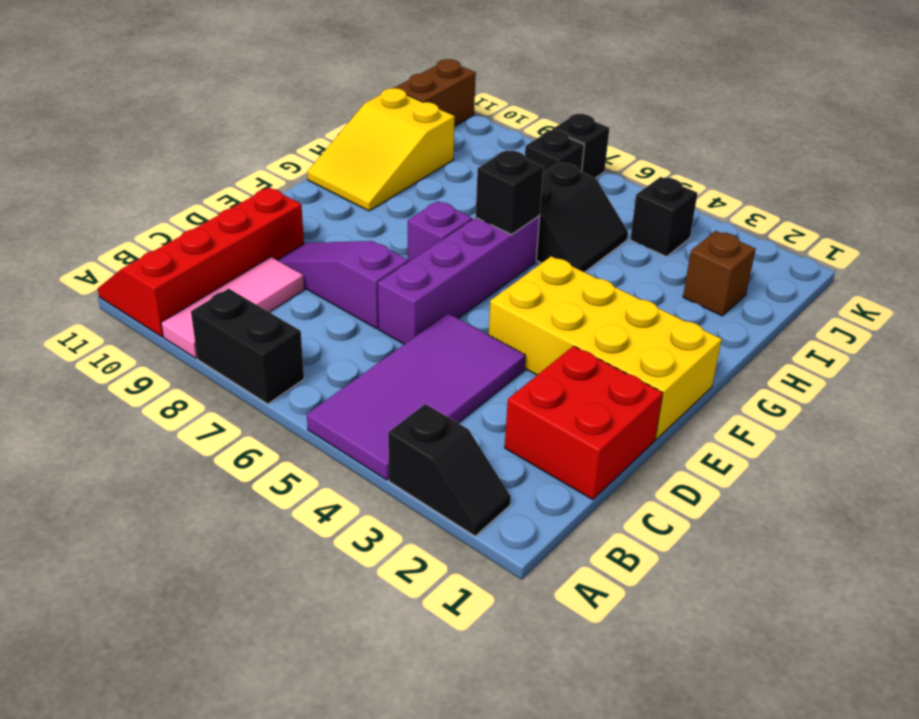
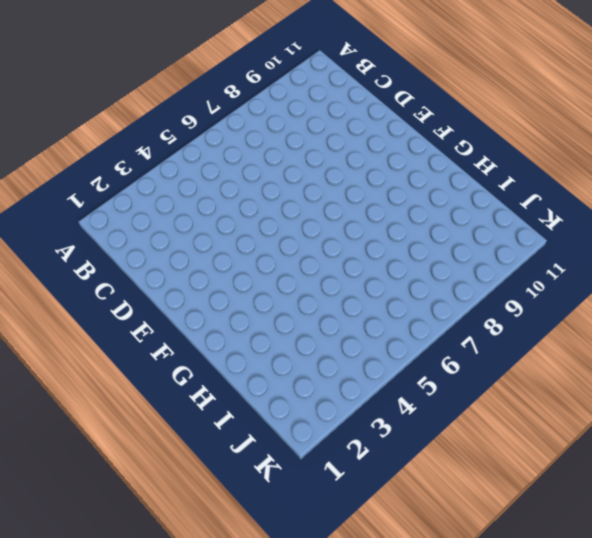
none -> black 1x2 slope [388,404,511,536]
none -> purple 2x4 tile [307,313,526,480]
none -> black 1x2 brick [191,288,304,404]

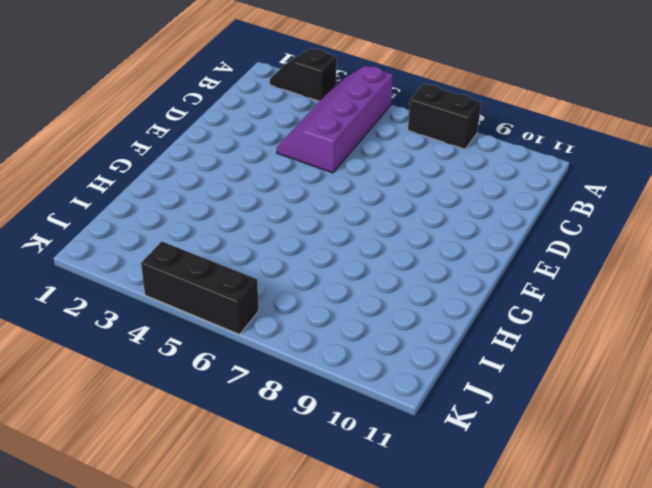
purple 2x4 slope [277,66,393,173] -> purple 2x4 tile [307,313,526,480]
black 1x3 brick [141,241,258,334] -> none
none -> pink 1x3 tile [161,257,304,358]
none -> red 2x4 slope [98,187,304,337]
none -> red 2x2 brick [505,346,663,500]

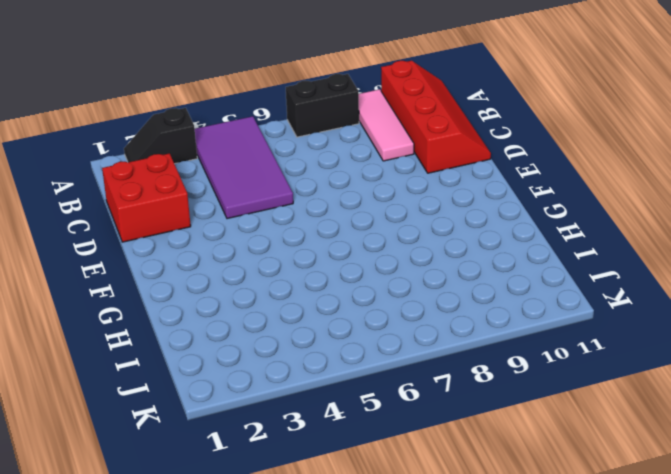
none -> purple 1x4 brick [378,216,540,344]
none -> purple 1x3 slope [278,241,408,329]
none -> yellow 2x4 brick [489,256,722,439]

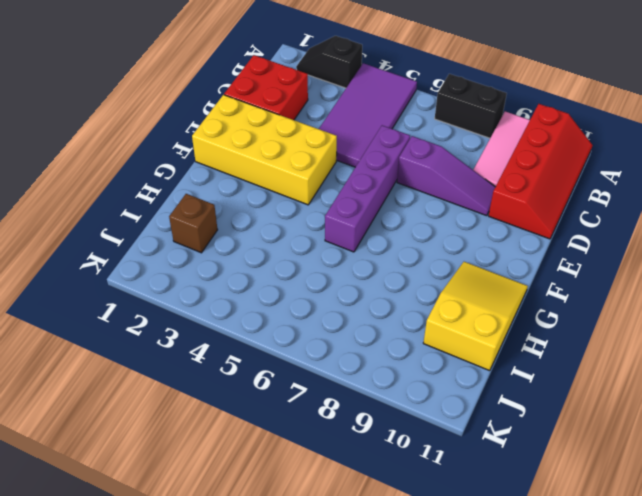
none -> purple 1x1 brick [408,201,472,262]
none -> black 2x2 slope [536,162,628,272]
none -> black 1x1 brick [630,177,698,257]

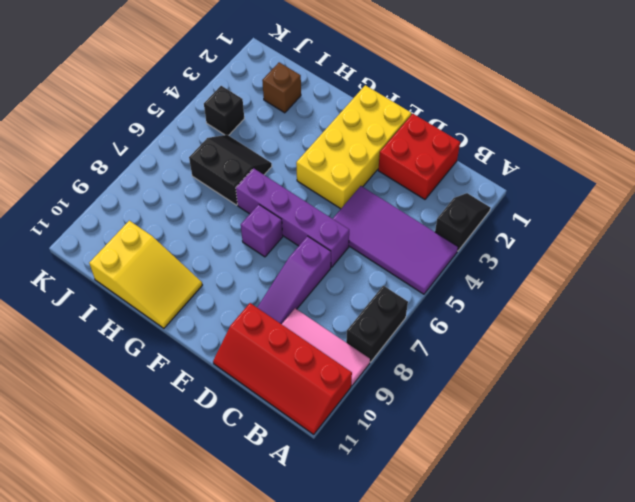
none -> black 1x1 brick [525,130,584,173]
none -> brown 1x2 brick [394,59,476,126]
none -> black 1x1 brick [552,114,609,178]

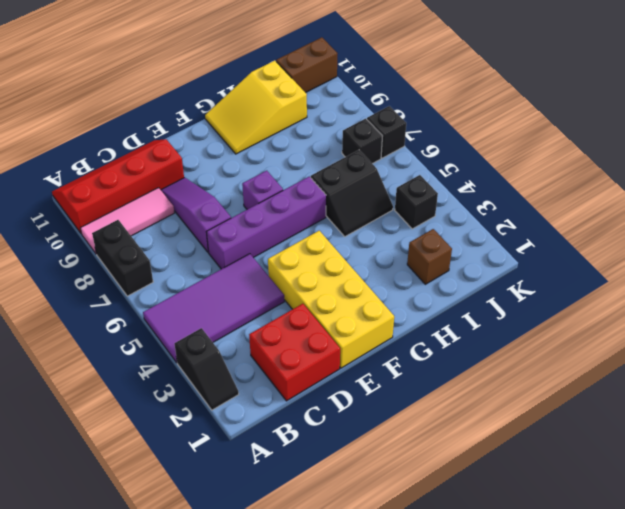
none -> black 1x1 brick [476,150,543,235]

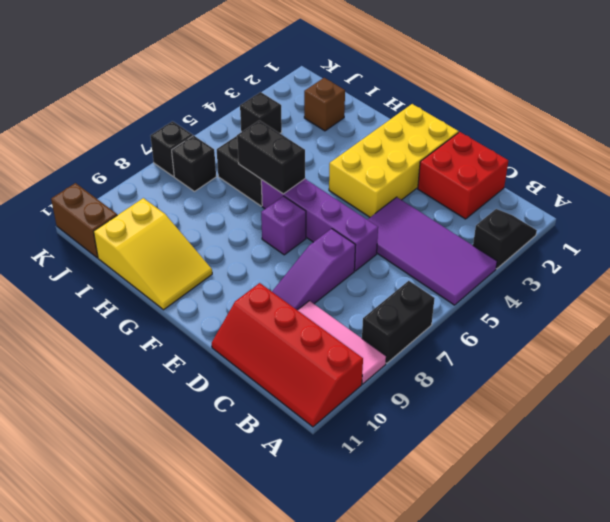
black 1x2 brick [237,120,305,194] -> black 1x1 brick [476,150,543,235]

